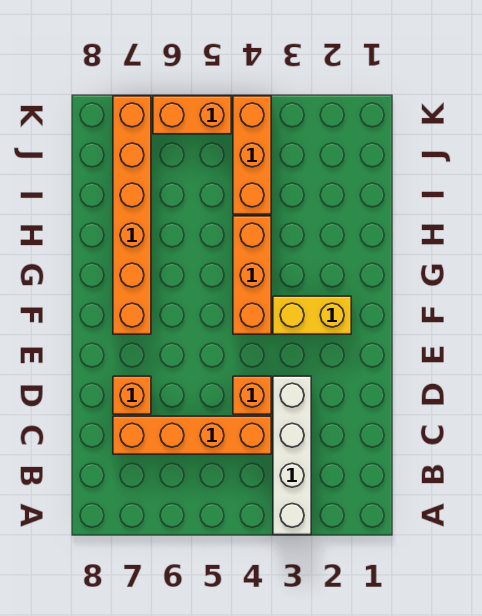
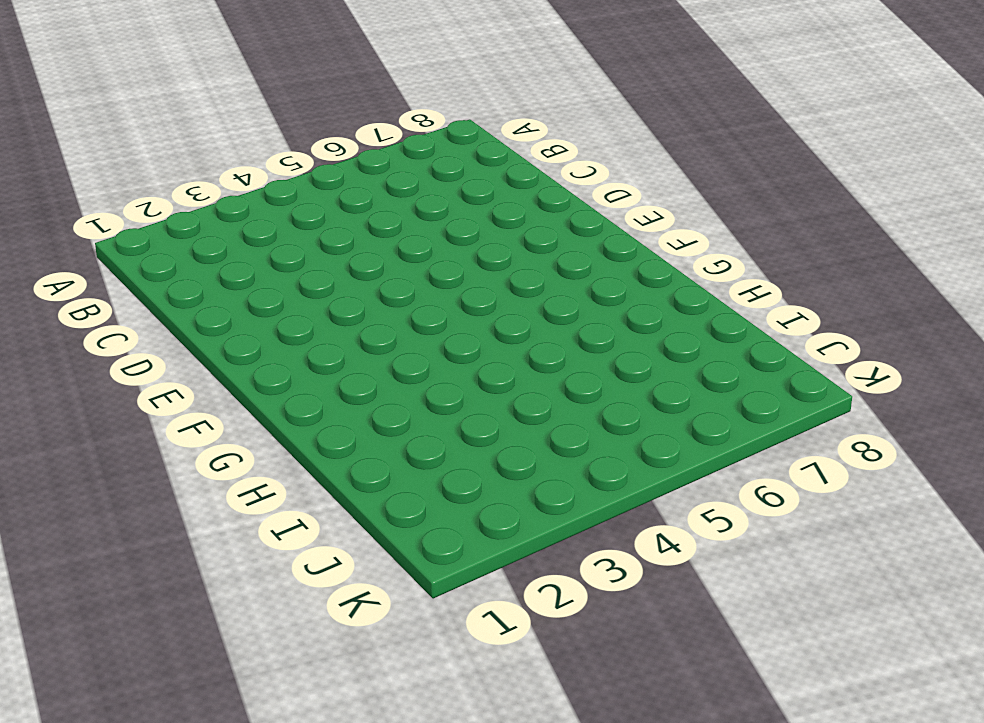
none -> white 1x4 brick [273,376,311,535]
none -> orange 1x4 brick [113,416,271,454]

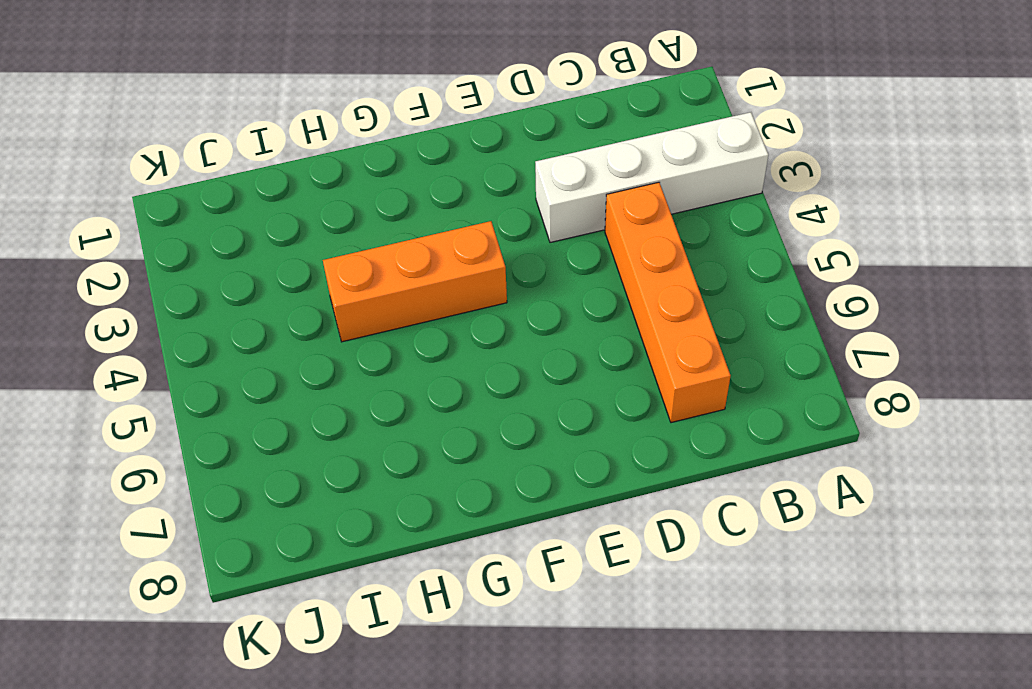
none -> orange 1x1 brick [233,376,271,414]
none -> orange 1x1 brick [113,376,151,414]

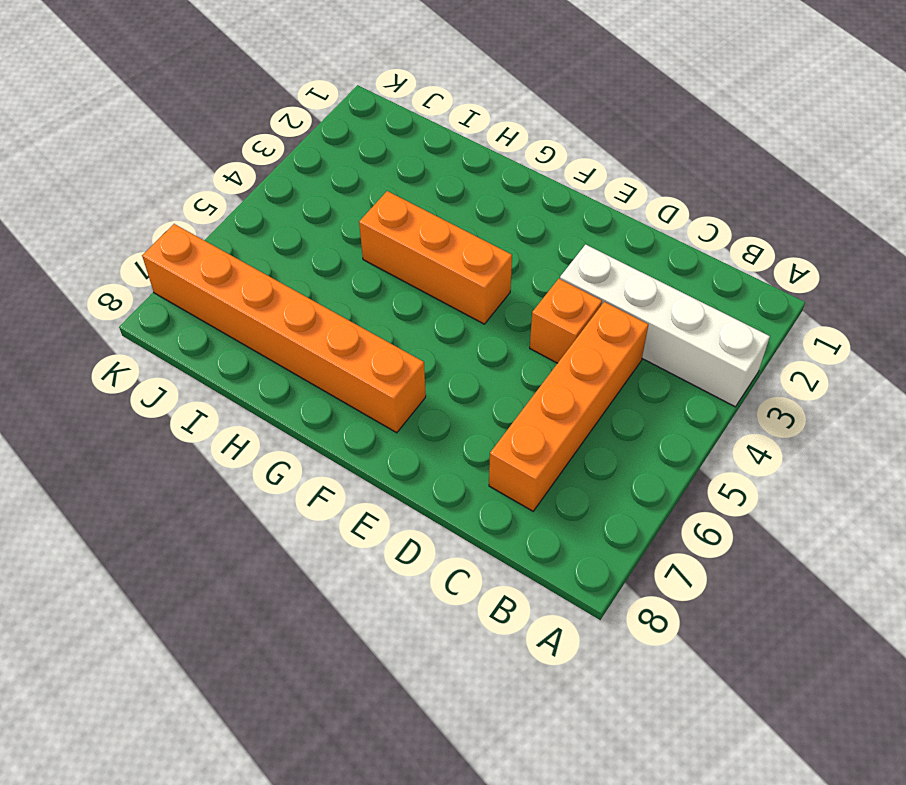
none -> orange 1x1 brick [113,376,151,414]
none -> yellow 1x2 brick [273,296,351,334]

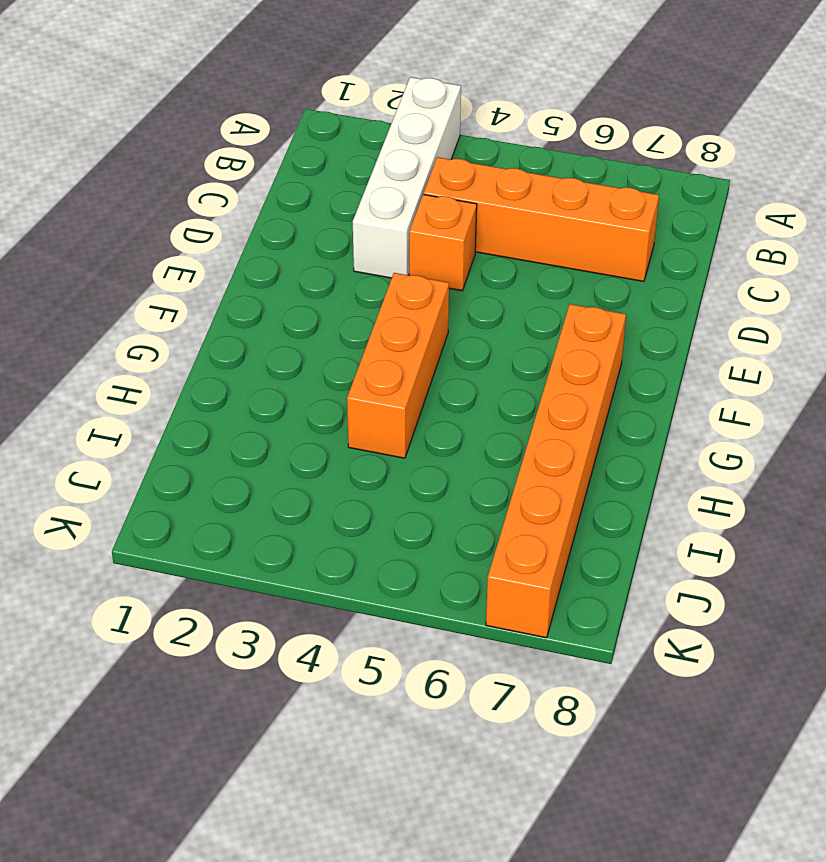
none -> orange 1x1 brick [113,376,151,414]
none -> yellow 1x2 brick [273,296,351,334]

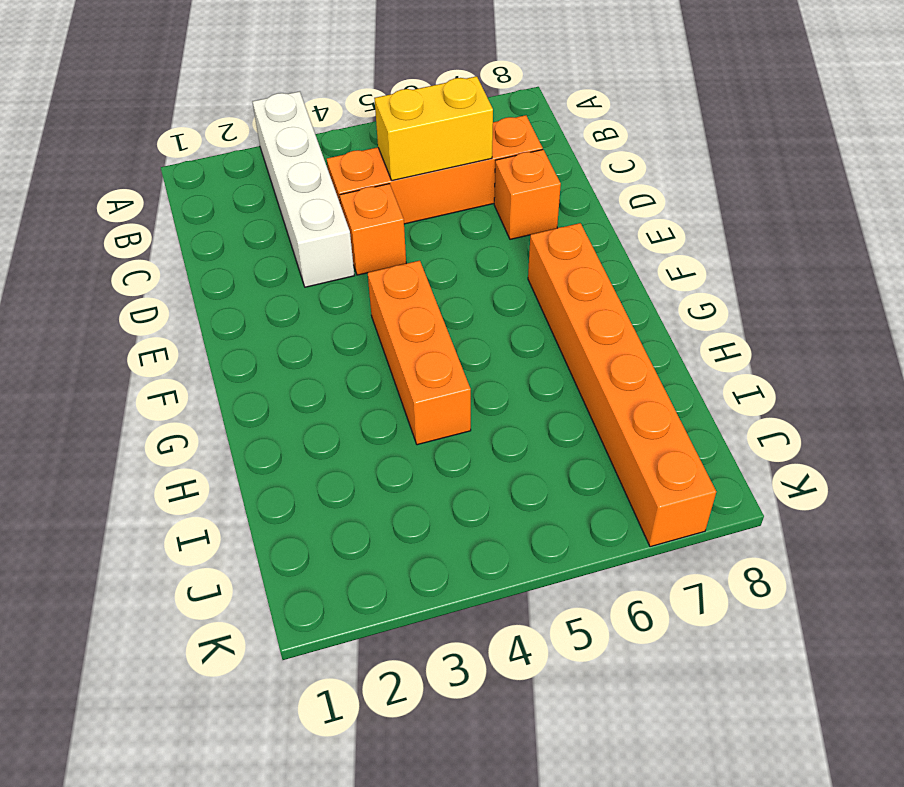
yellow 1x2 brick [374,76,493,181] -> yellow 1x2 brick moved to [273,296,351,334]
none -> orange 1x3 brick [233,96,271,214]
none -> orange 1x2 brick [153,96,231,134]

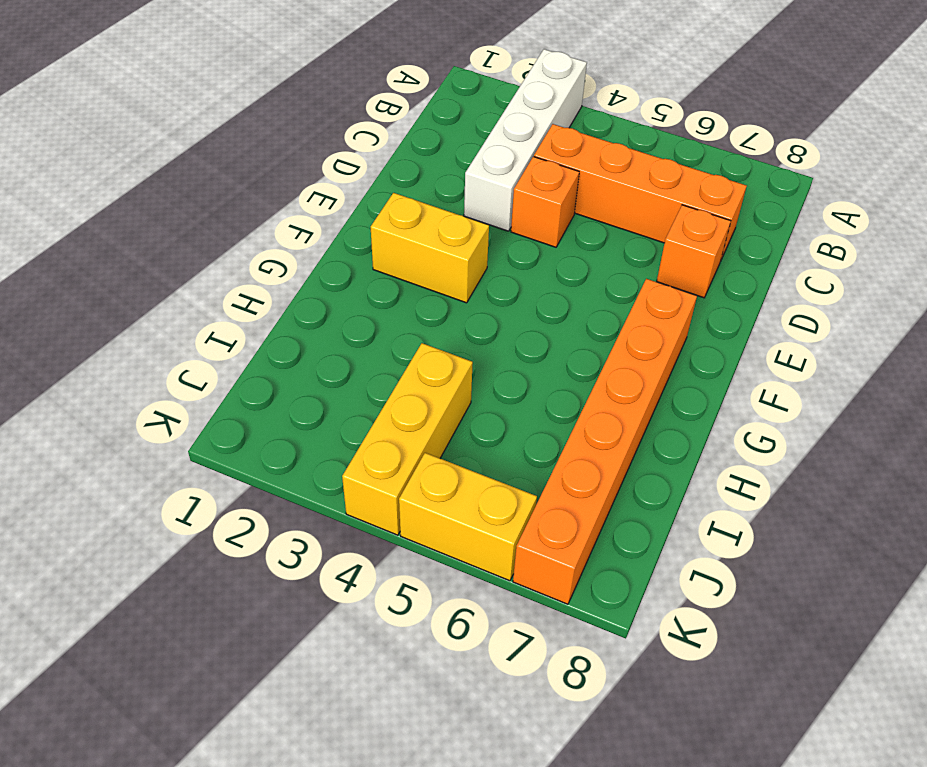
yellow 1x3 brick [342,343,473,535] -> orange 1x3 brick [233,96,271,214]
yellow 1x2 brick [399,453,537,581] -> orange 1x2 brick [153,96,231,134]
none -> orange 1x3 brick [233,216,271,334]

